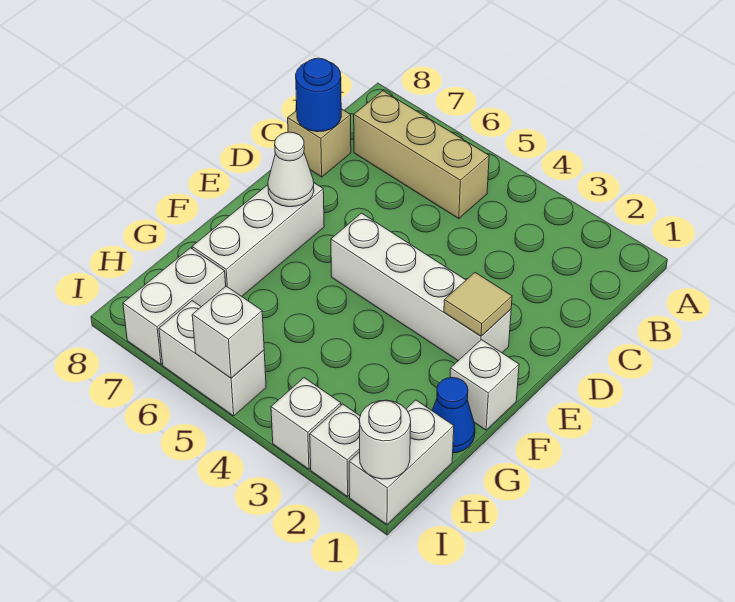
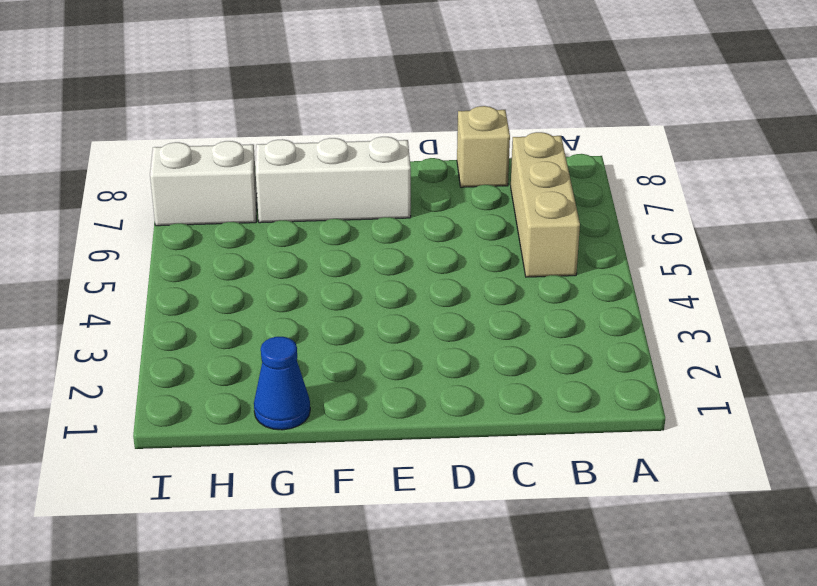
none -> white 1x4 brick [331,213,511,361]
none -> white 1x1 brick [450,340,519,430]
none -> white 1x2 brick [349,400,454,524]

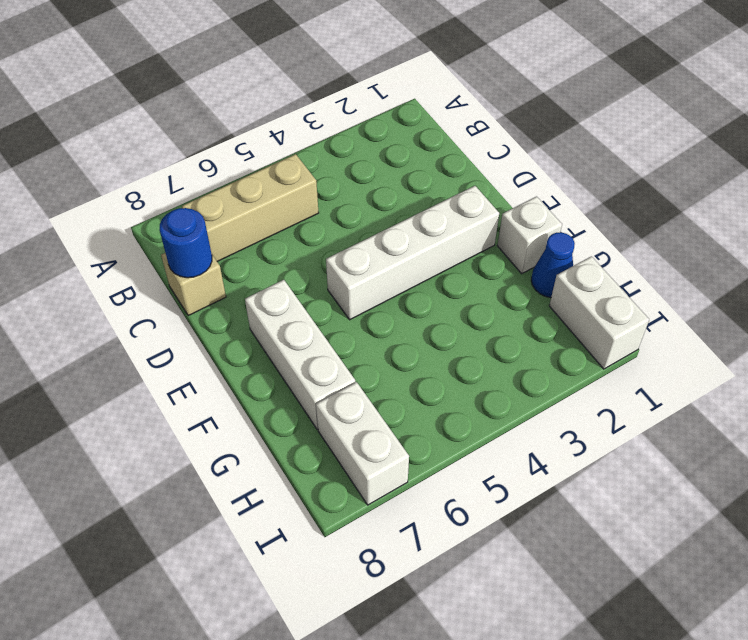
none -> white 1x1 brick [310,404,360,497]
none -> white 1x1 brick [271,378,341,469]
none -> white 1x2 brick [159,301,266,416]

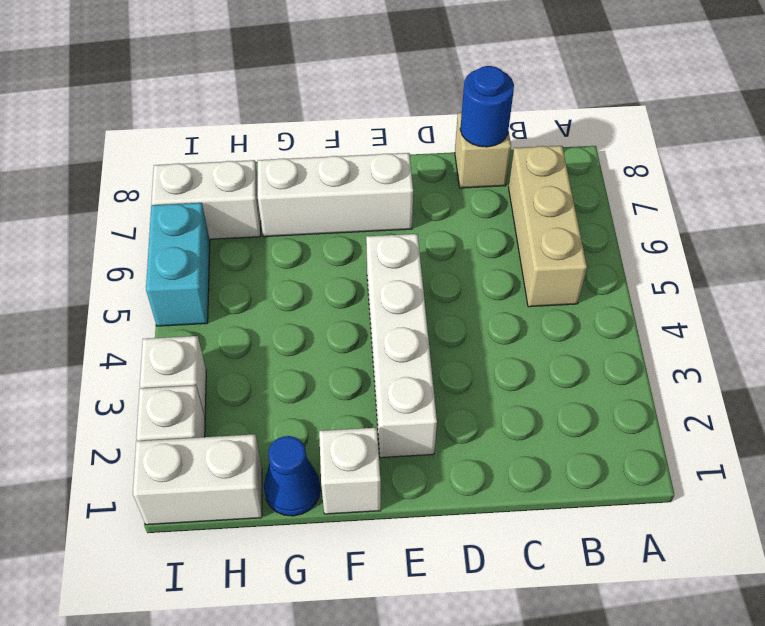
cyan 1x2 brick [146,203,210,326] -> white 1x2 brick [159,301,266,416]
none -> tan 1x1 tile [444,273,512,336]
none -> white 1x1 cone [268,132,314,207]
none -> white 1x1 round brick [359,400,411,479]

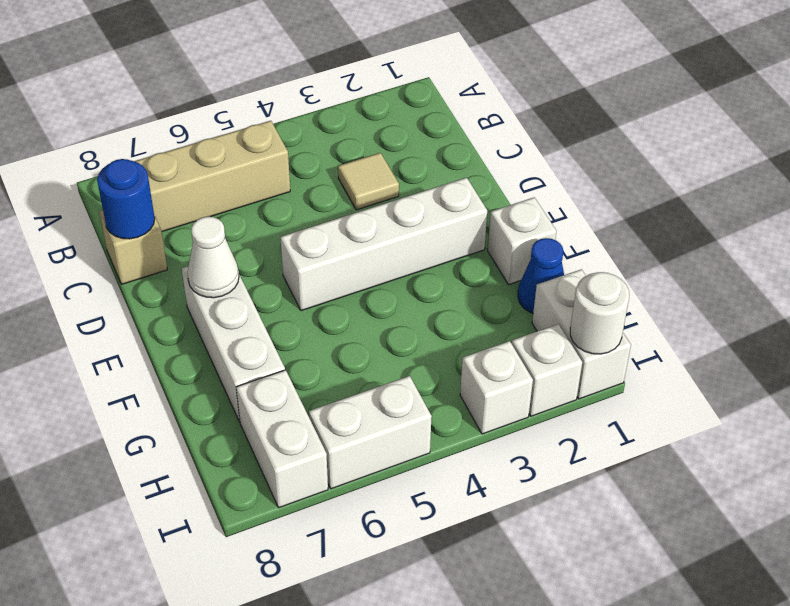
tan 1x1 tile [338,153,399,210] -> tan 1x1 tile moved to [444,273,512,336]
none -> white 1x1 brick [192,286,264,378]

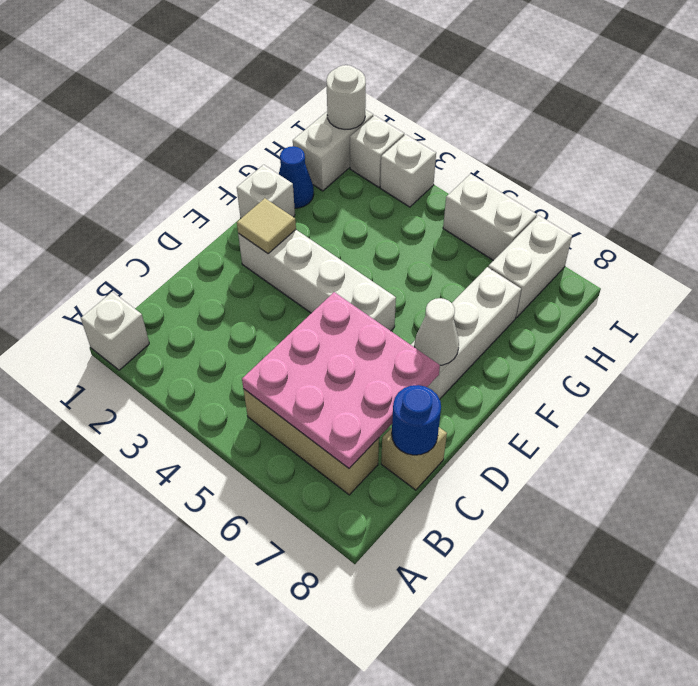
white 1x1 brick [81,292,149,370] -> white 1x1 brick moved to [192,286,264,378]
pink 3x3 plate [242,292,440,468] -> none

